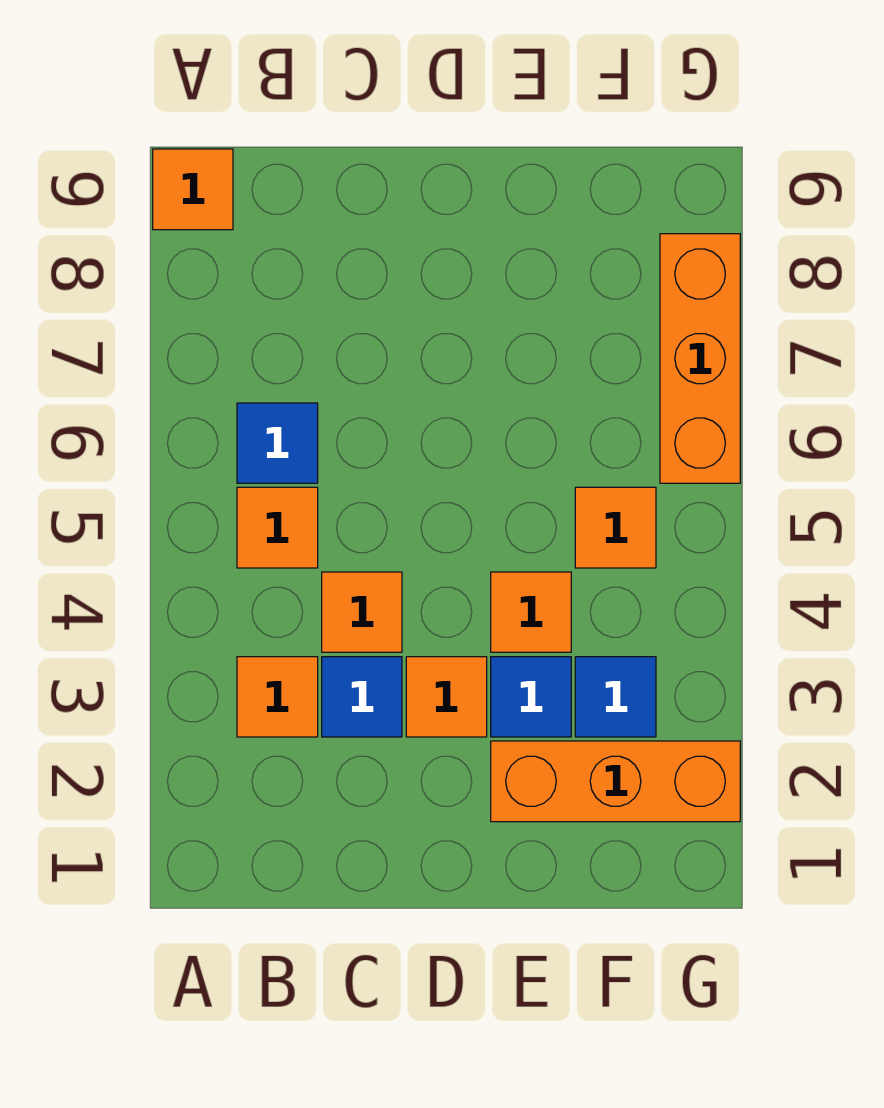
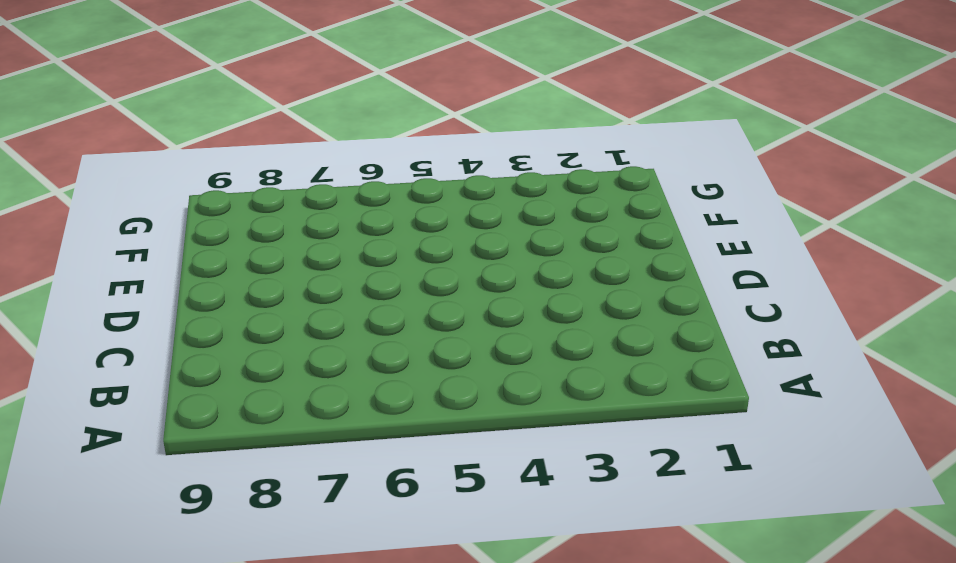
none -> orange 1x1 tile [153,149,233,230]
none -> orange 1x1 tile [237,657,318,737]
none -> orange 1x1 tile [237,487,318,568]

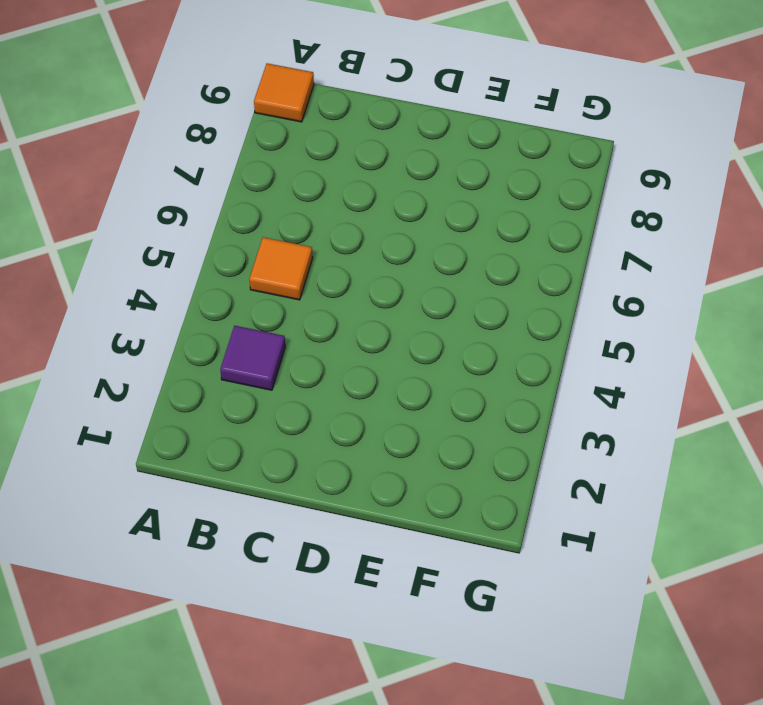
purple 1x1 tile [220,326,285,390] -> orange 1x1 tile [237,657,318,737]
none -> blue 1x1 tile [237,403,318,483]
none -> blue 1x1 tile [322,657,402,737]
none -> orange 1x1 tile [322,572,402,652]

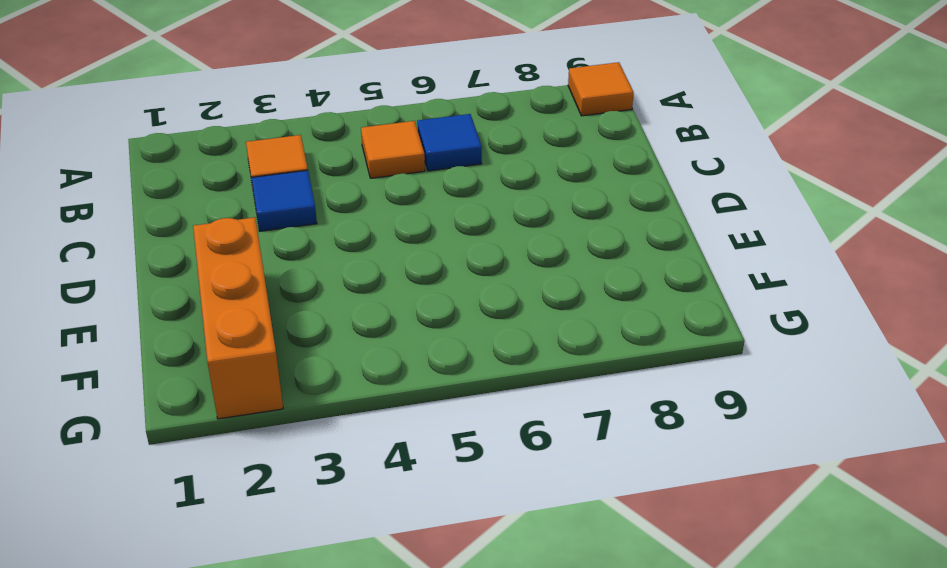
none -> orange 1x1 tile [322,572,402,652]
none -> orange 1x1 tile [406,657,487,737]
none -> blue 1x1 tile [491,657,571,737]

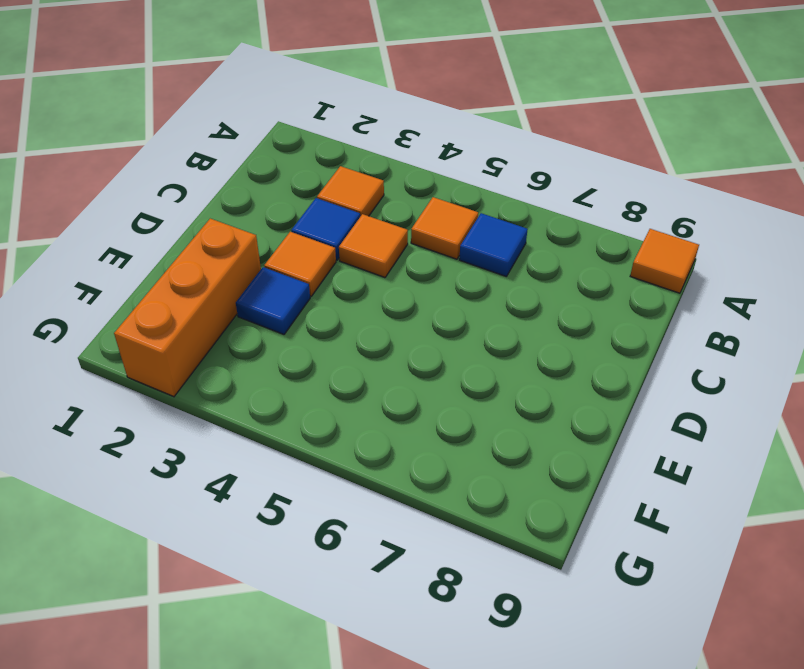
none -> orange 1x1 tile [491,572,571,652]
none -> blue 1x1 tile [575,657,656,737]
none -> orange 1x1 tile [575,487,656,568]

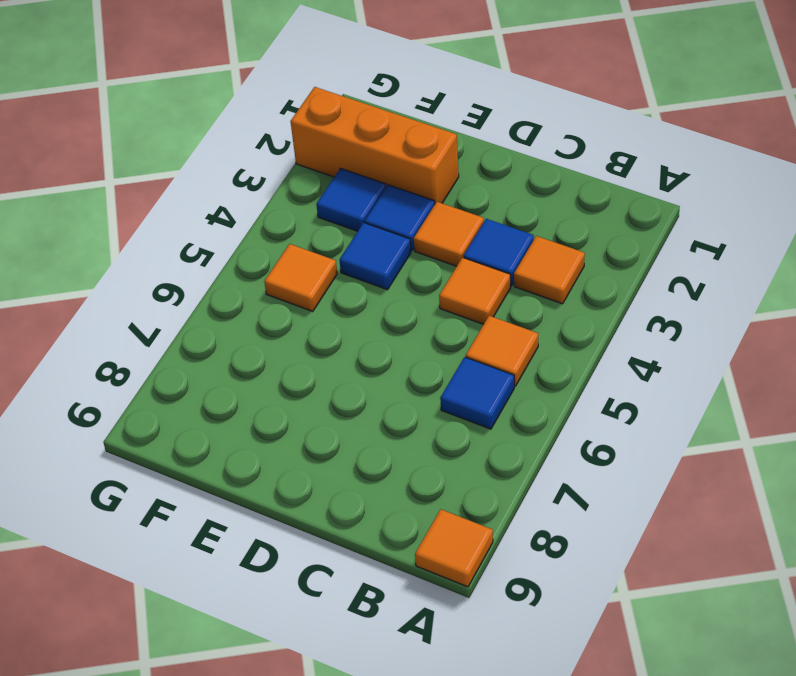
blue 1x1 tile [340,223,411,290] -> orange 1x1 tile [491,572,571,652]
none -> orange 1x3 brick [660,234,740,483]

